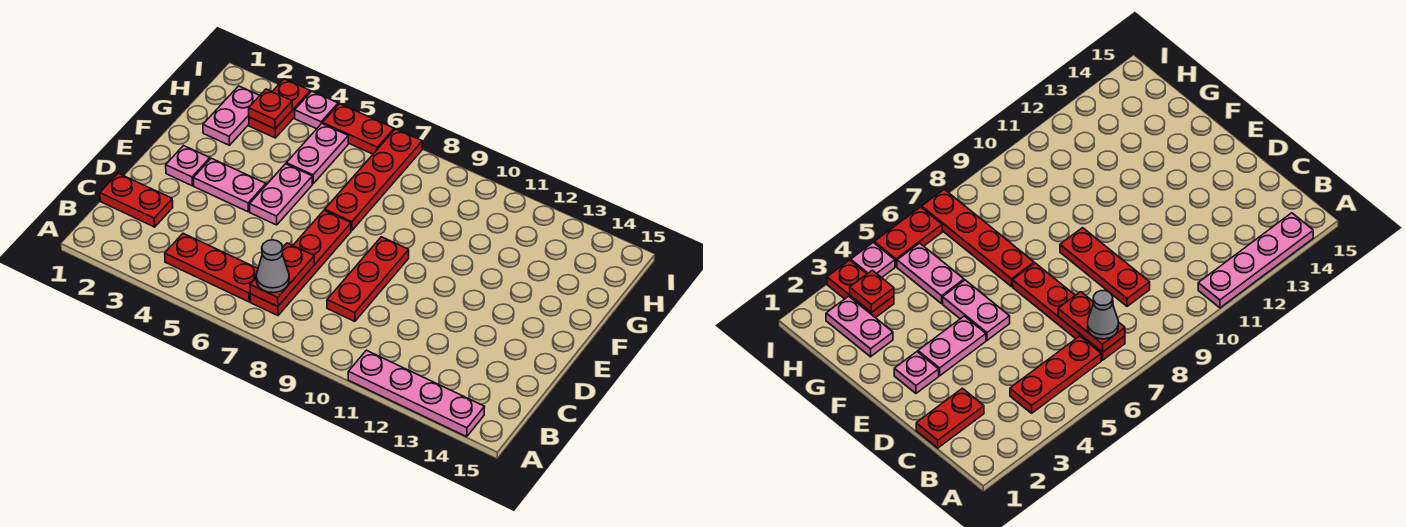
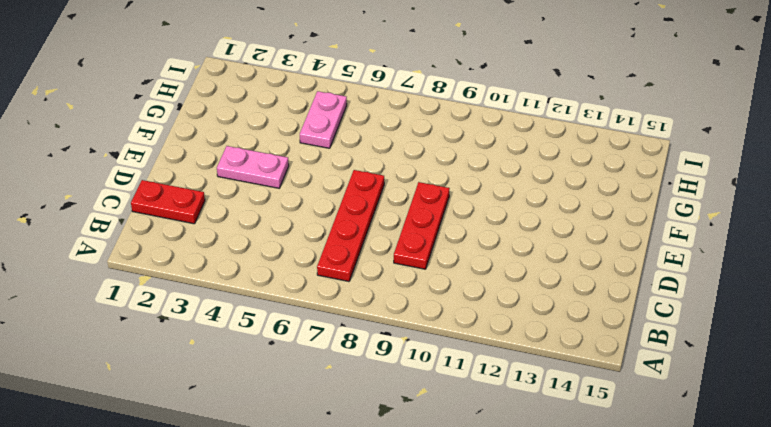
none -> pink 1x4 plate [348,350,484,437]
none -> red 1x3 plate [165,233,258,302]
none -> pink 1x1 plate [166,146,210,186]

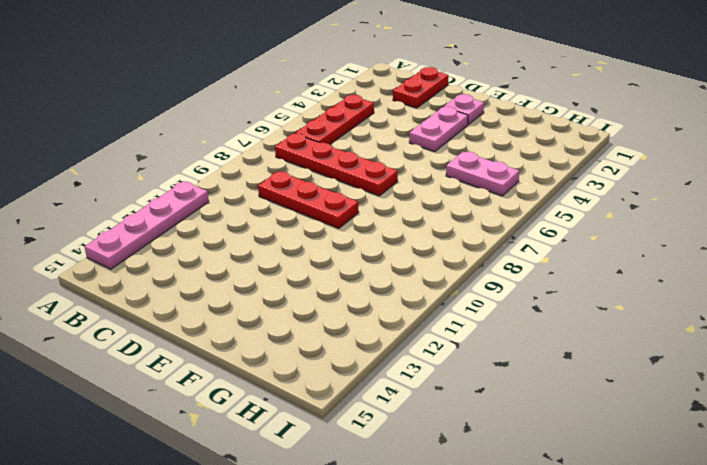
none -> pink 1x2 plate [250,164,312,225]
none -> red 1x4 plate [325,129,422,231]
none -> pink 1x2 plate [203,86,260,145]

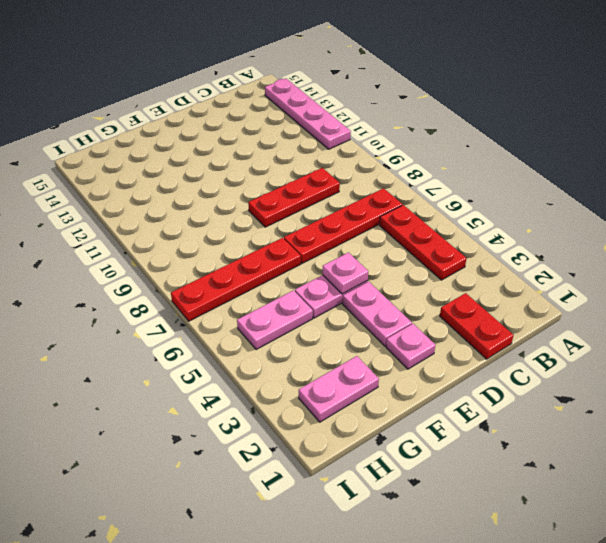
pink 1x1 plate [323,252,368,294] -> pink 1x1 plate moved to [295,91,338,129]
none -> red 1x2 plate [249,79,310,138]
none -> red 1x2 plate [323,104,394,154]
none -> red 1x2 plate [250,243,314,307]

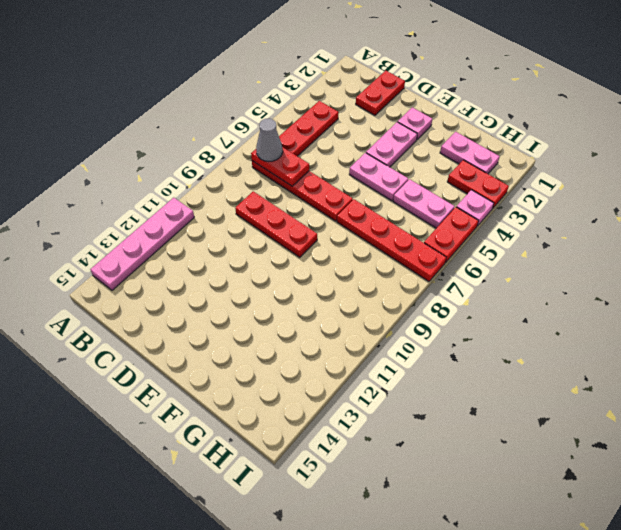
none -> red 1x1 plate [249,89,292,129]

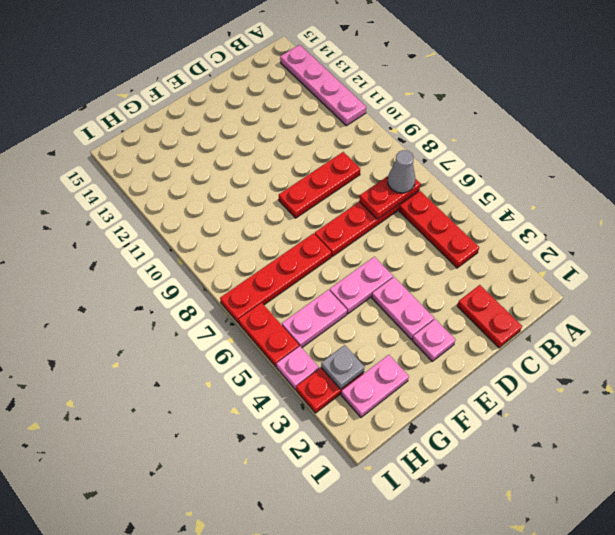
grey 1x1 plate [321,345,364,389] -> red 1x1 plate [249,89,292,129]

